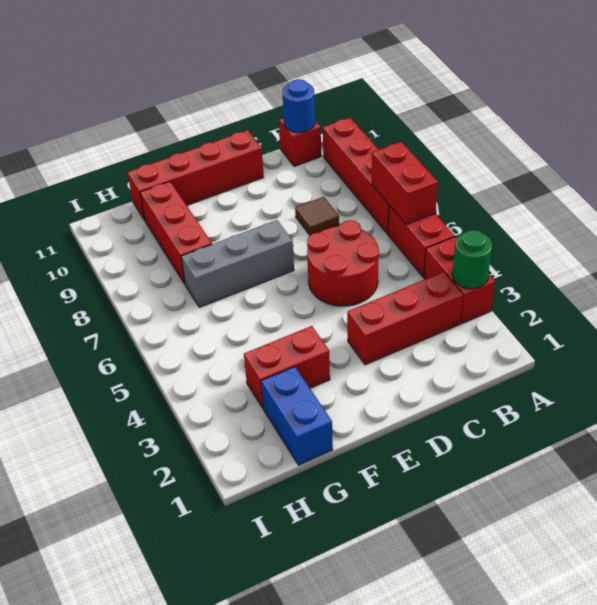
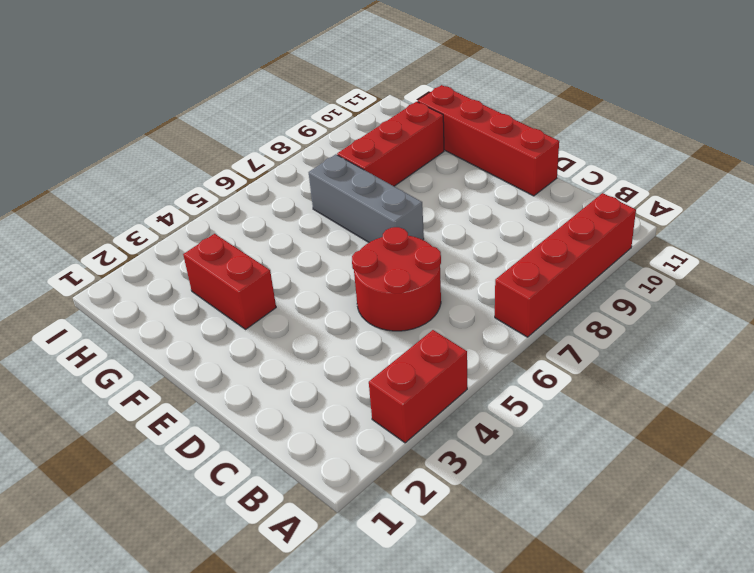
none -> red 1x2 brick [388,205,455,277]
none -> red 1x3 brick [347,272,463,365]
none -> red 1x1 brick [279,118,321,166]

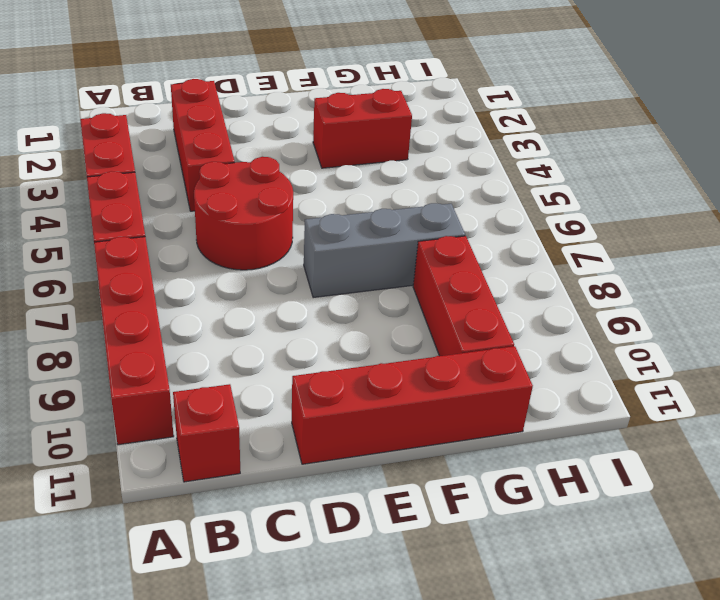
red 1x3 brick [171,79,235,211] -> red 1x3 brick turned to [347,272,463,365]
none -> brown 1x1 tile [295,197,339,235]
none -> blue 1x2 brick [261,367,333,465]
none -> green 1x1 round brick [452,230,492,289]

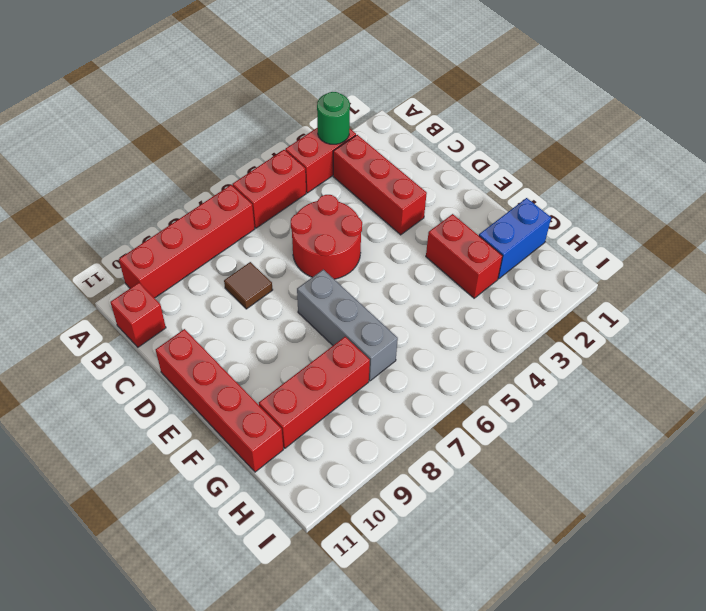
none -> red 1x2 brick [372,142,438,225]
none -> blue 1x1 round brick [283,79,315,133]

